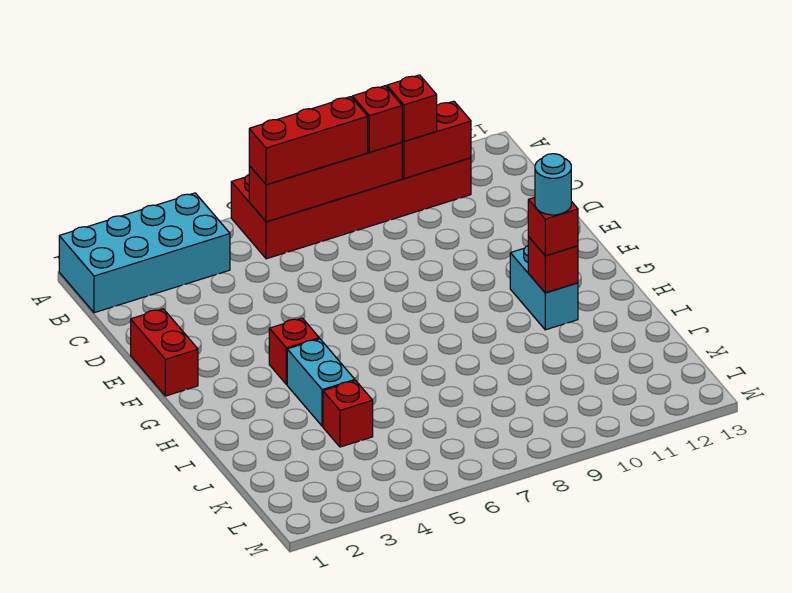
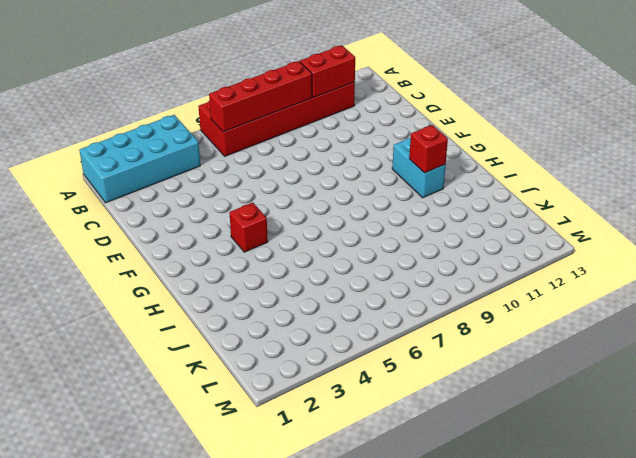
none -> red 1x2 brick [131,309,198,396]
none -> cyan 1x2 brick [287,339,355,426]
none -> red 1x1 brick [323,381,373,447]

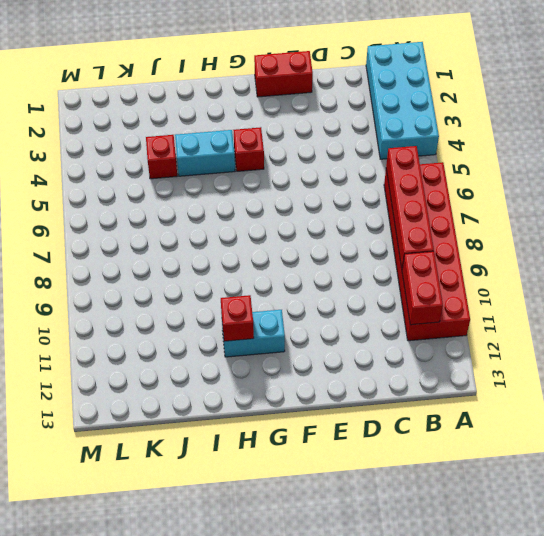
none -> red 1x3 brick [249,97,368,185]
none -> red 1x1 brick [352,86,402,152]
none -> red 1x1 brick [387,75,437,142]

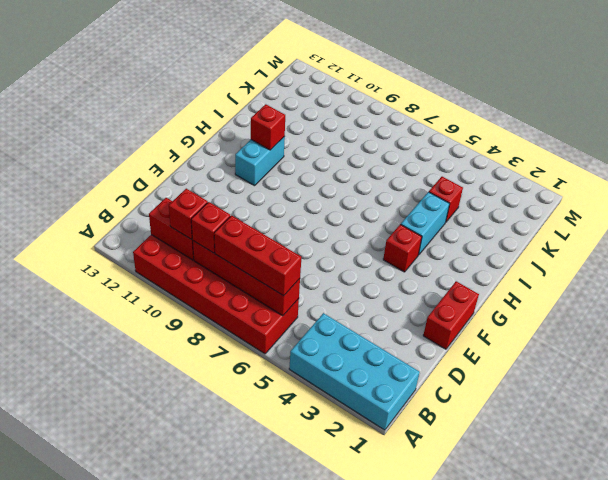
none -> red 1x1 brick [528,197,578,256]
none -> cyan 1x1 round brick [535,154,571,215]

